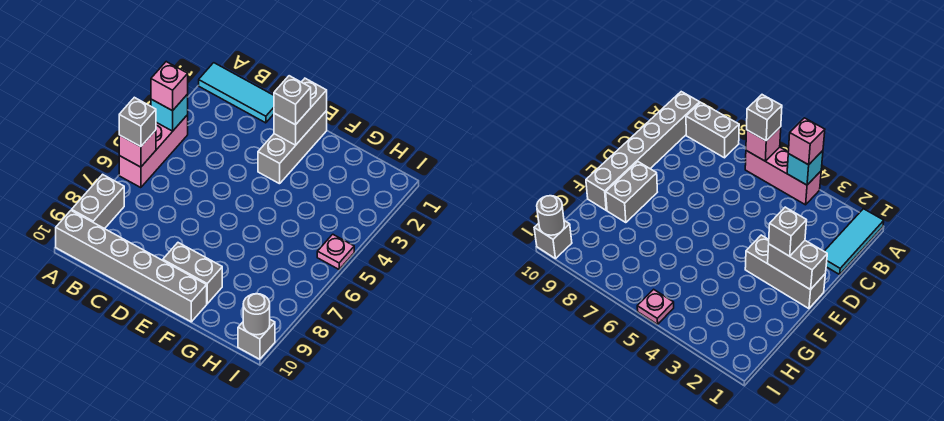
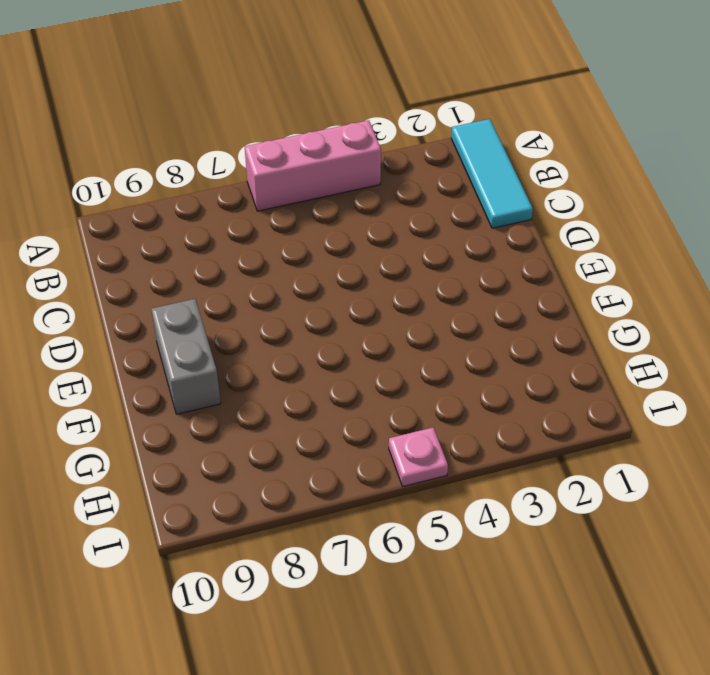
none -> grey 1x2 brick [72,174,124,229]
none -> grey 1x6 brick [56,210,207,322]
none -> grey 1x3 brick [258,111,327,184]

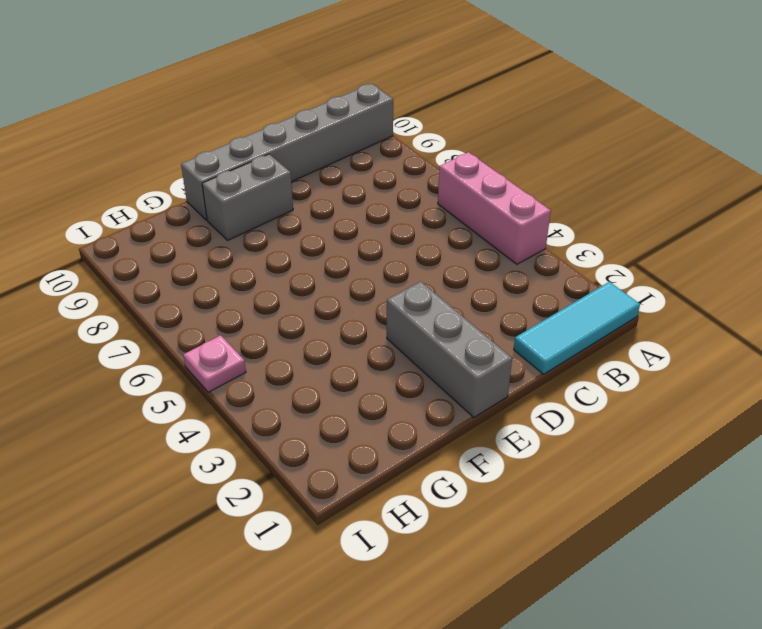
none -> grey 1x2 brick [72,174,124,229]
none -> grey 1x1 brick [238,320,275,359]
none -> cyan 1x1 brick [151,94,188,131]

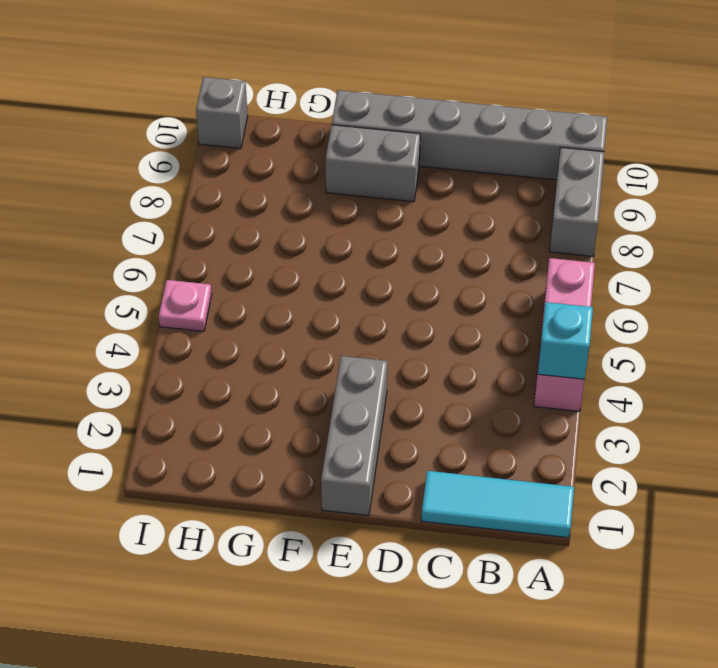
none -> pink 1x1 brick [119,130,156,167]
none -> grey 1x2 brick [274,78,327,145]
none -> grey 1x1 round brick [243,294,270,335]

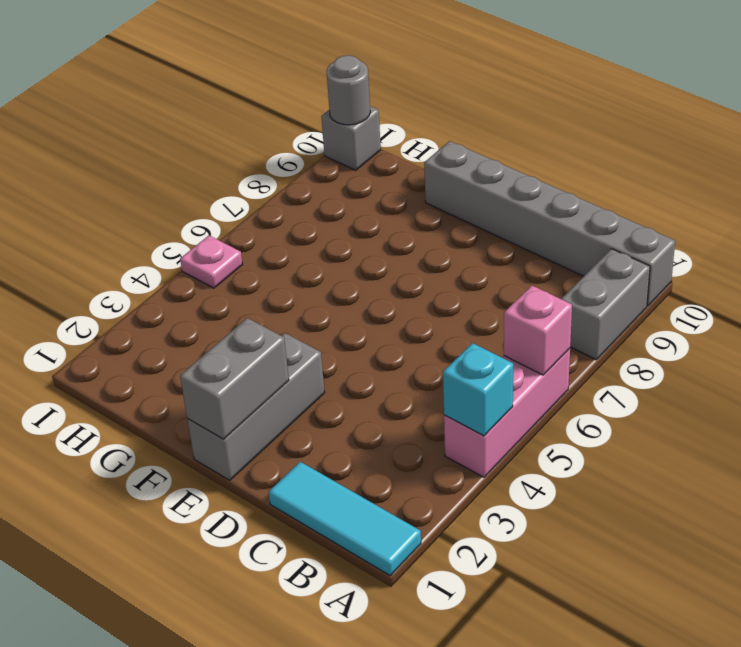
none -> grey 1x2 brick [163,243,222,304]
none -> pink 1x1 brick [151,62,188,111]
none -> grey 1x1 brick [119,97,156,147]

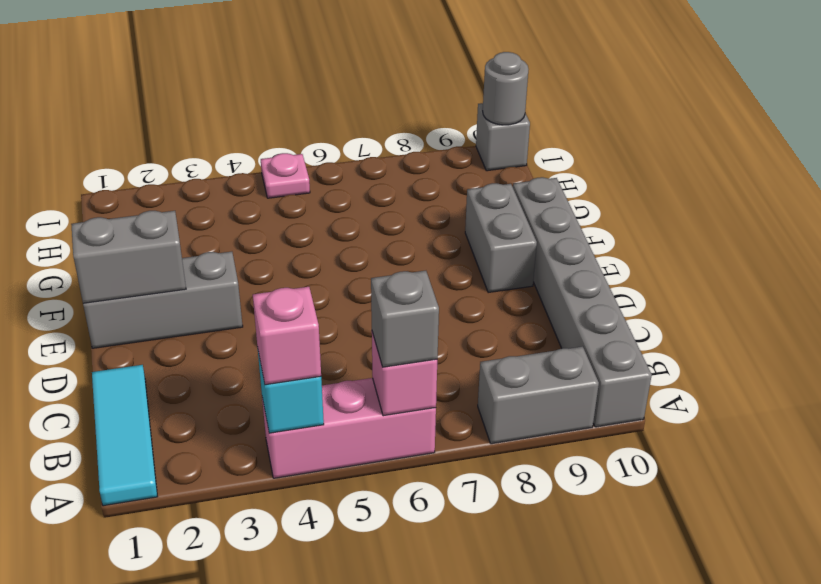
none -> grey 1x1 brick [274,76,311,125]

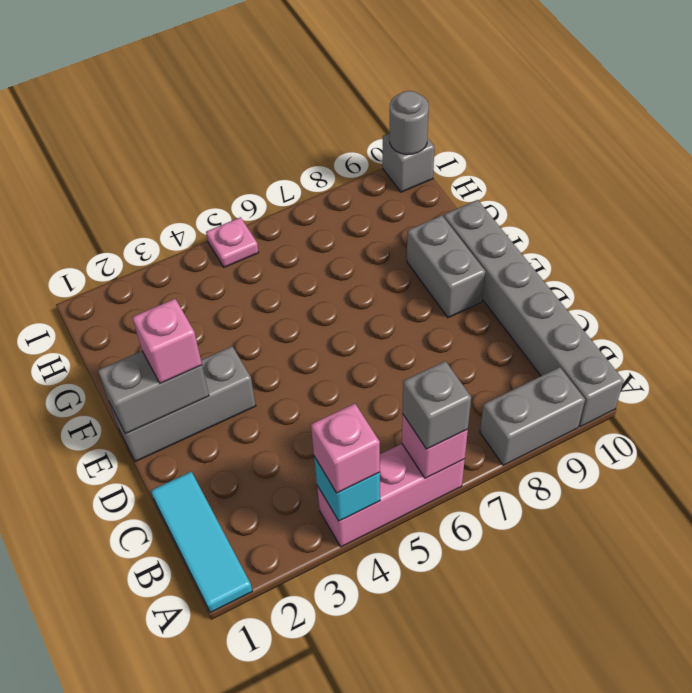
pink 1x1 brick [132,299,202,384] -> grey 1x1 brick [274,76,311,125]

